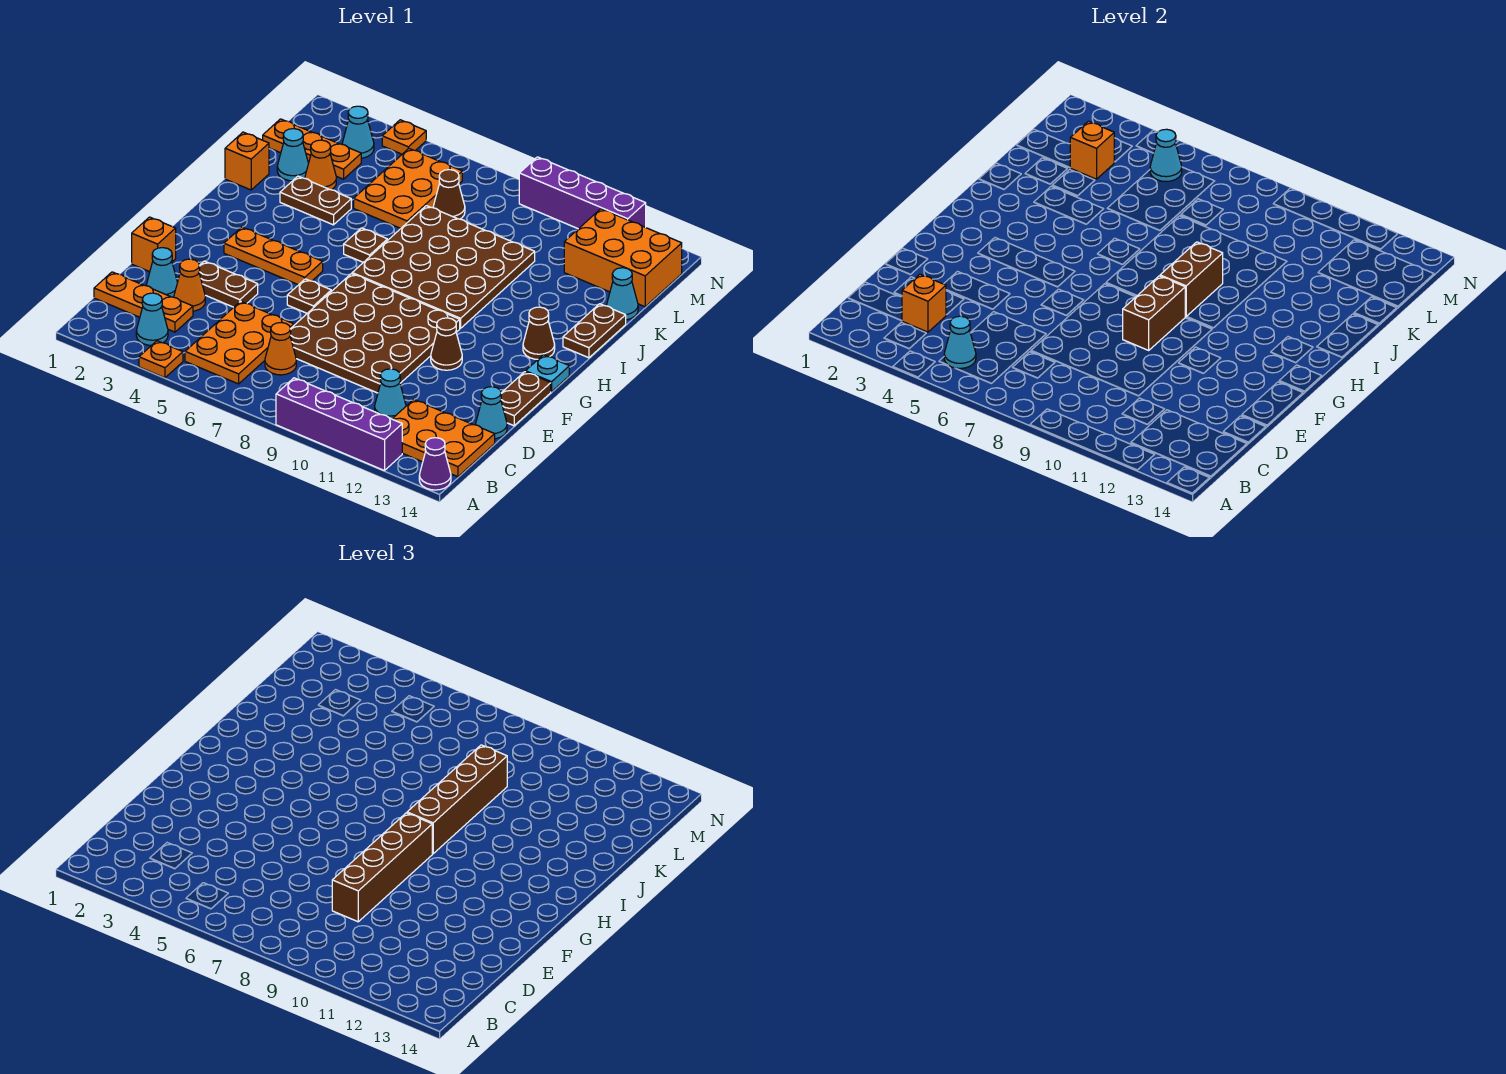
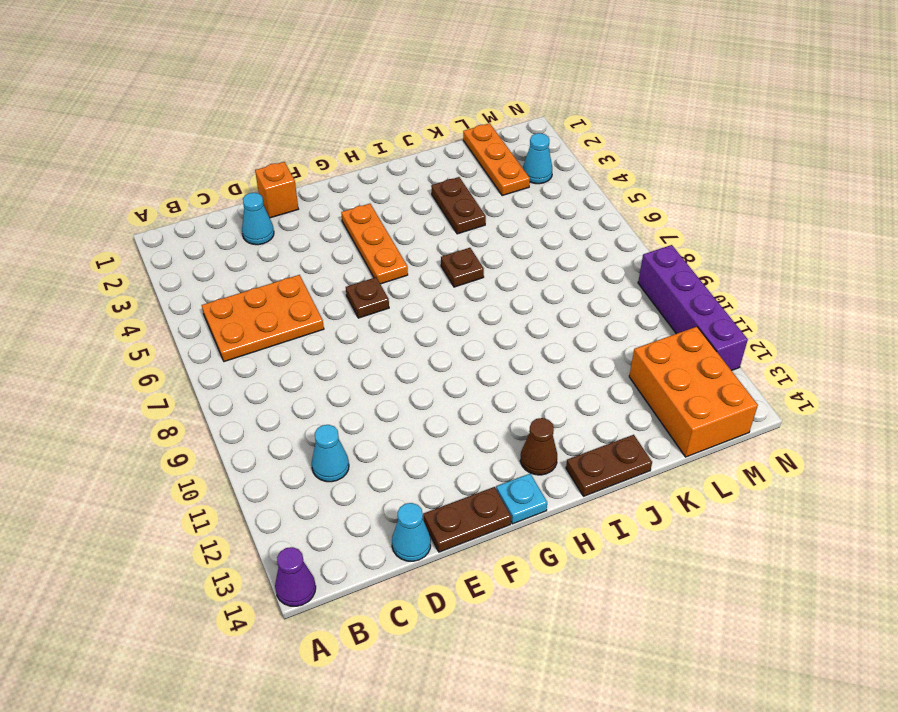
none -> orange 1x1 plate [139,341,183,378]
none -> purple 1x4 brick [276,378,402,471]
none -> cyan 1x1 cone [136,293,168,345]
none -> orange 2x3 plate [393,400,495,477]

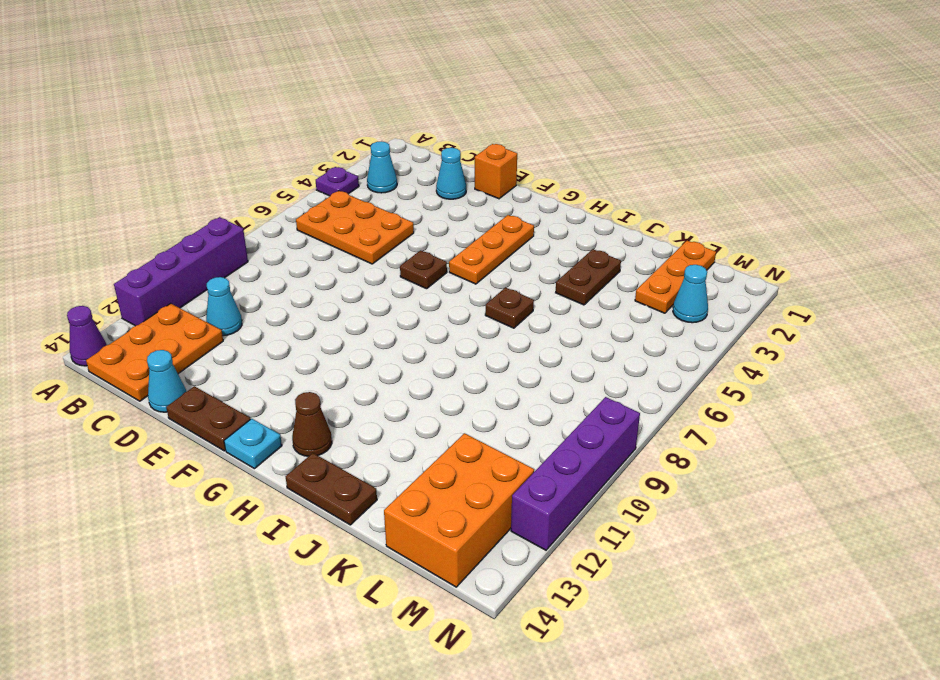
purple 1x1 plate [316,167,359,196] -> orange 1x1 plate [139,341,183,378]
none -> orange 1x3 plate [94,272,193,332]
none -> orange 1x1 cone [265,323,296,375]
none -> orange 1x1 cone [174,259,205,311]
none -> brown 4x4 plate [290,274,460,393]

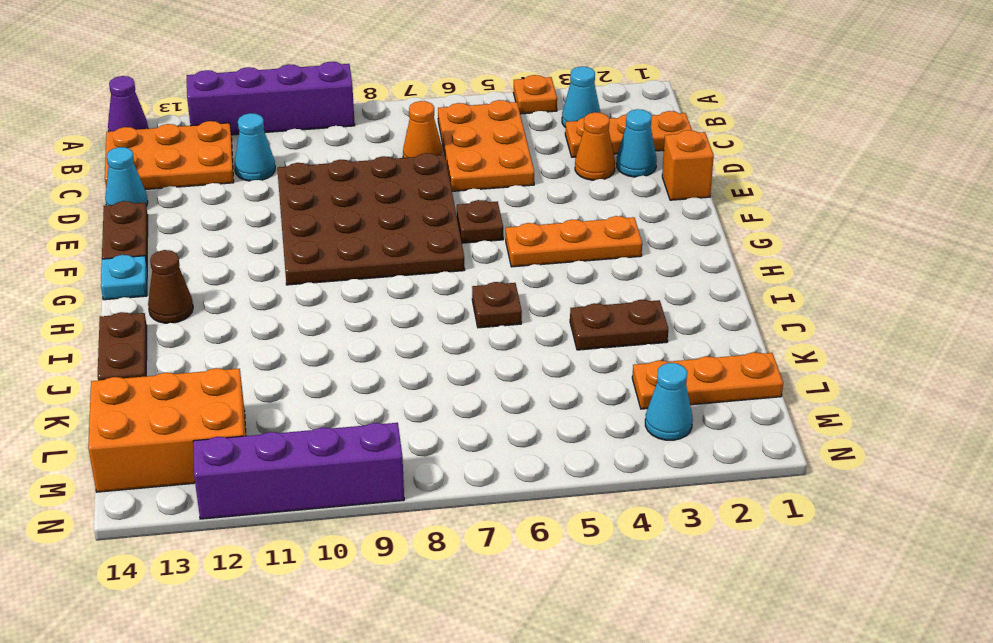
none -> brown 1x2 plate [199,261,258,307]
none -> brown 1x1 cone [431,318,462,370]
none -> brown 4x4 plate [352,206,535,328]
none -> orange 1x1 brick [225,132,269,190]

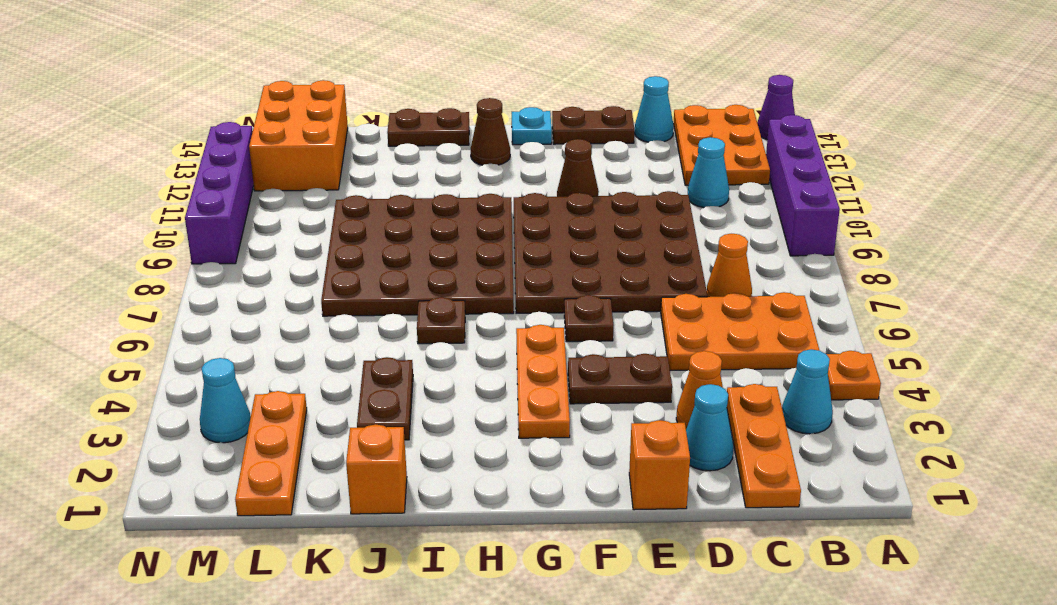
brown 1x2 plate [568,354,672,404] -> brown 1x2 plate turned to [199,261,258,307]
none -> cyan 1x1 cone [277,129,308,181]
none -> orange 1x1 cone [305,140,336,190]
none -> orange 2x3 plate [354,149,462,228]
none -> cyan 1x1 cone [607,268,638,320]

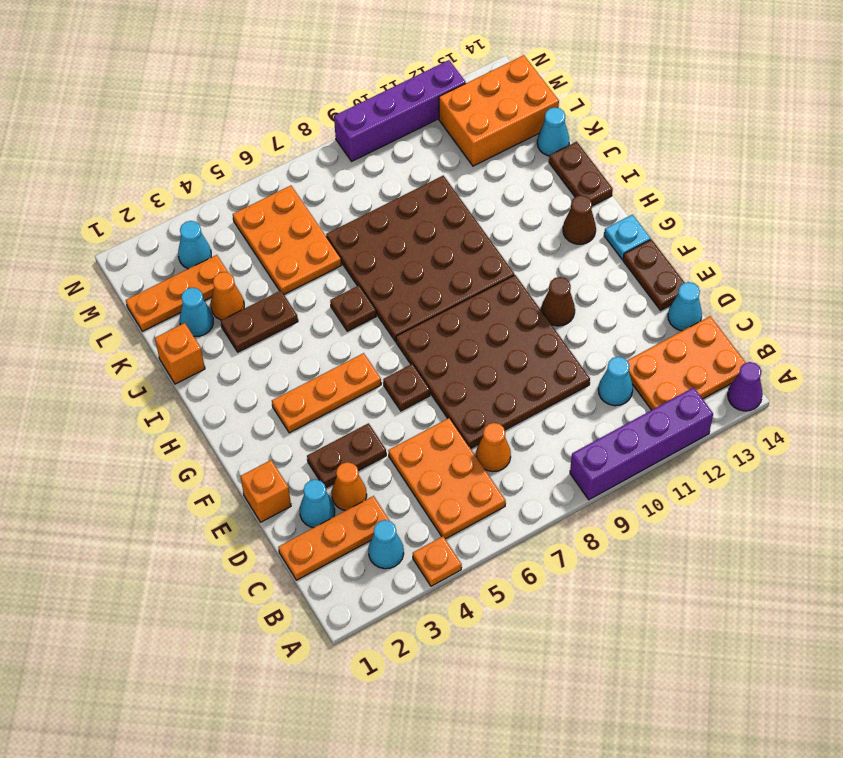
none -> brown 1x1 cone [433,170,465,219]
none -> orange 1x1 plate [382,120,426,154]
none -> cyan 1x1 cone [944,316,976,368]
none -> orange 1x1 brick [902,274,946,332]

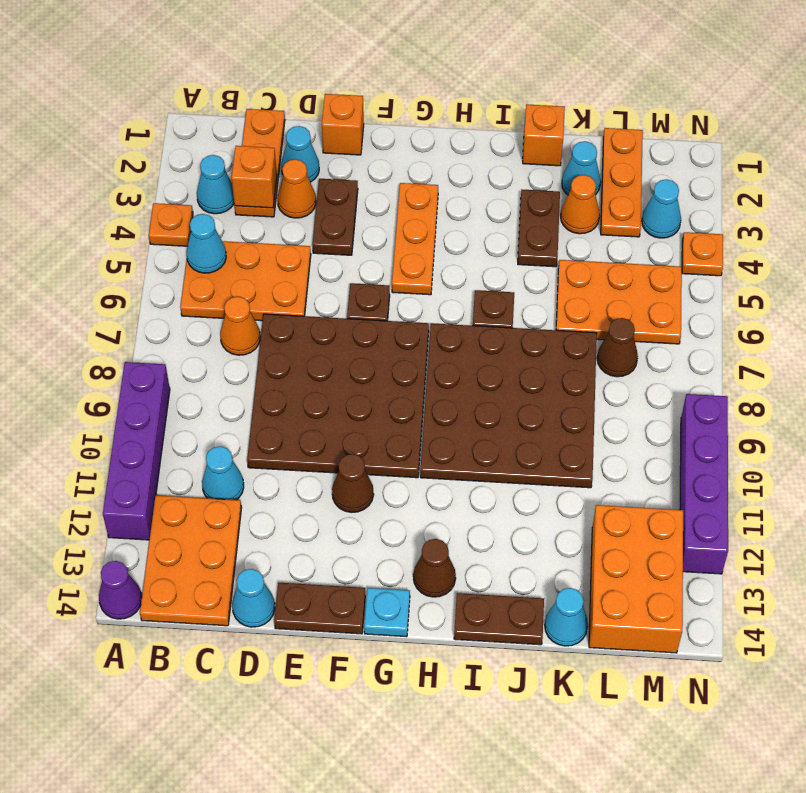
none -> brown 1x2 brick [1123,276,1185,350]
none -> brown 1x2 brick [1160,242,1223,317]
none -> orange 1x1 brick [1070,121,1114,179]
none -> cyan 1x1 cone [1150,129,1182,182]

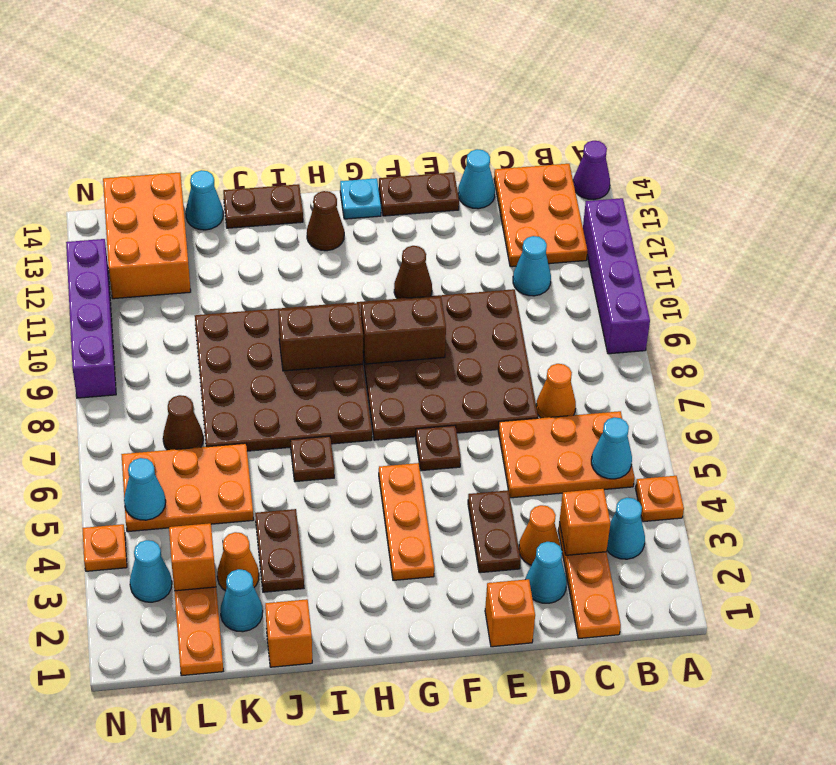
none -> brown 1x4 brick [332,813,432,922]
none -> brown 1x4 brick [407,745,507,854]

